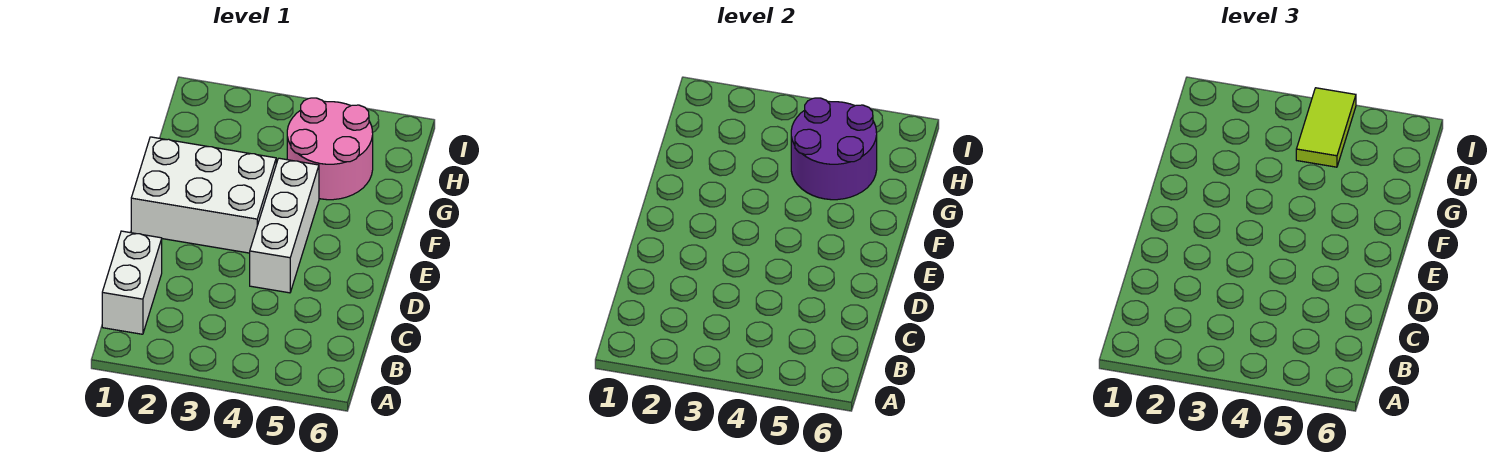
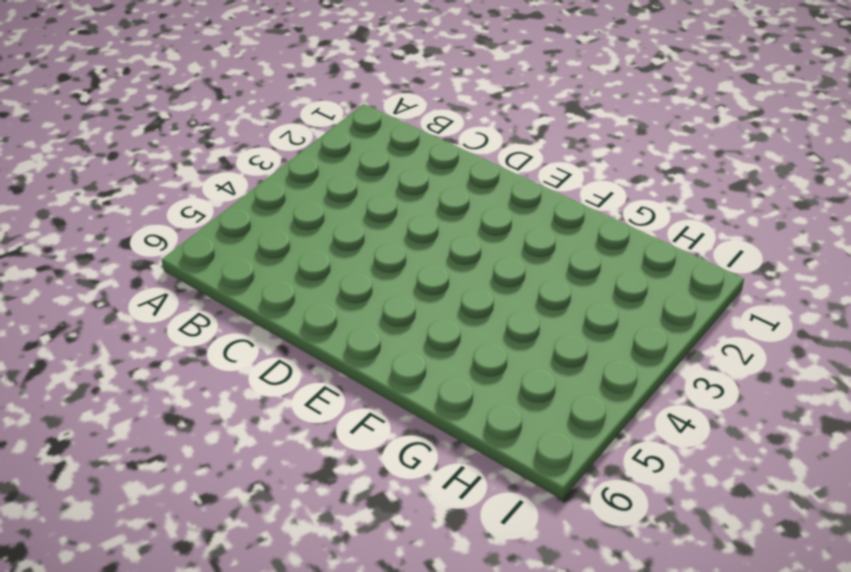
none -> white 1x2 brick [102,231,162,334]
none -> white 1x3 brick [250,158,319,293]

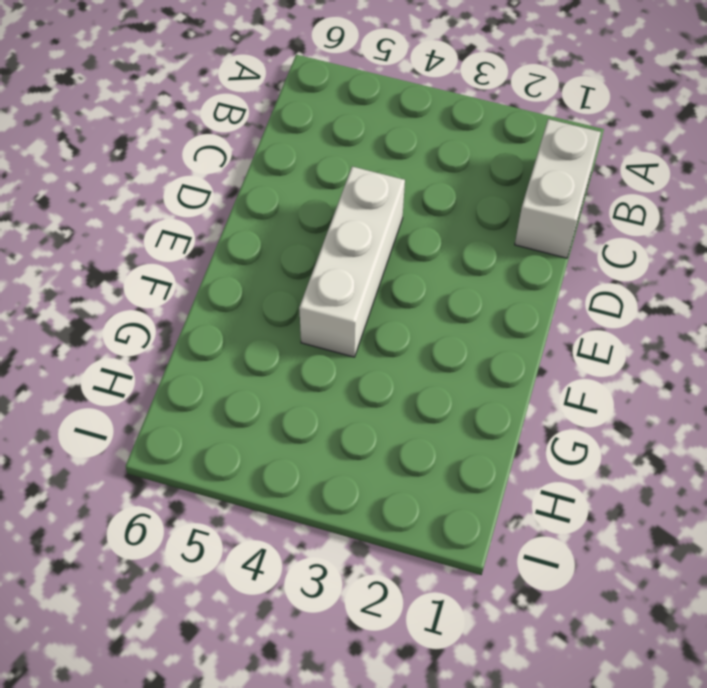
none -> white 2x3 brick [131,137,276,253]
none -> pink 2x2 round brick [287,98,373,200]

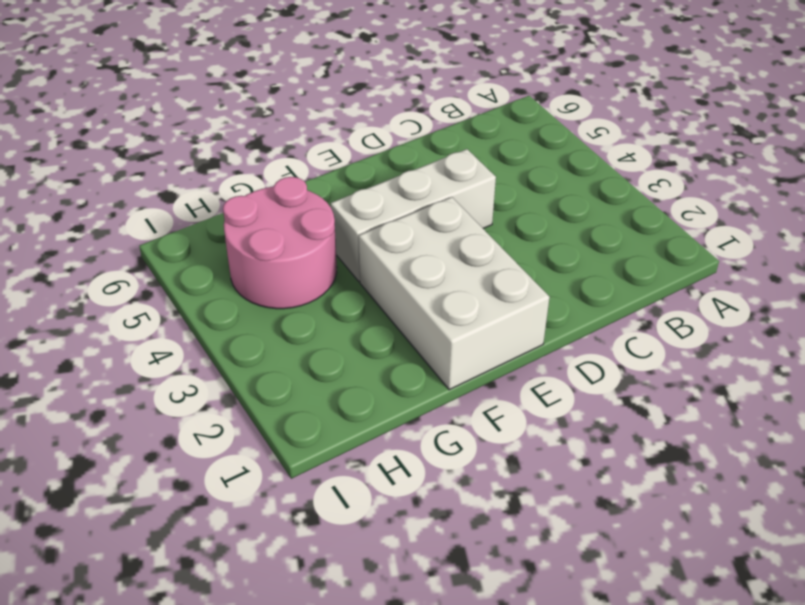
none -> white 1x2 brick [102,231,162,334]
none -> purple 2x2 round brick [791,98,877,200]

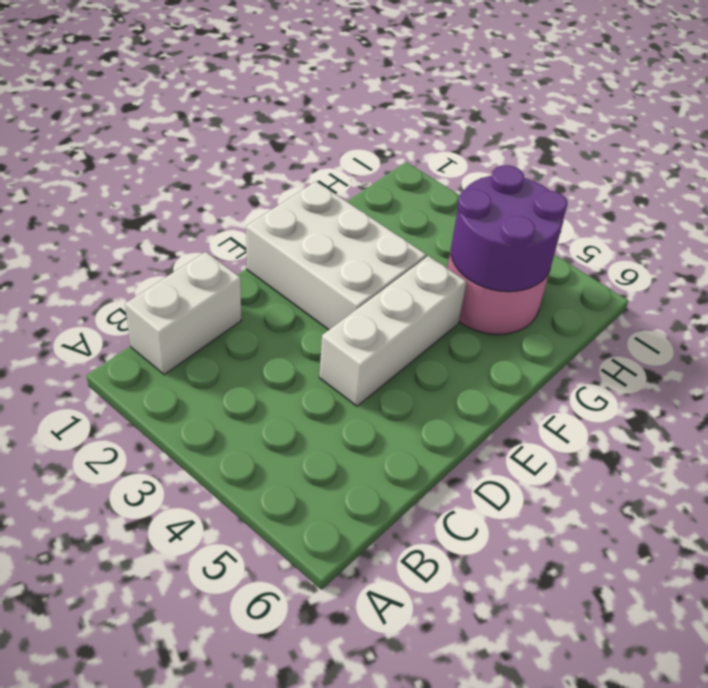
none -> lime 1x2 tile [1296,88,1356,167]

